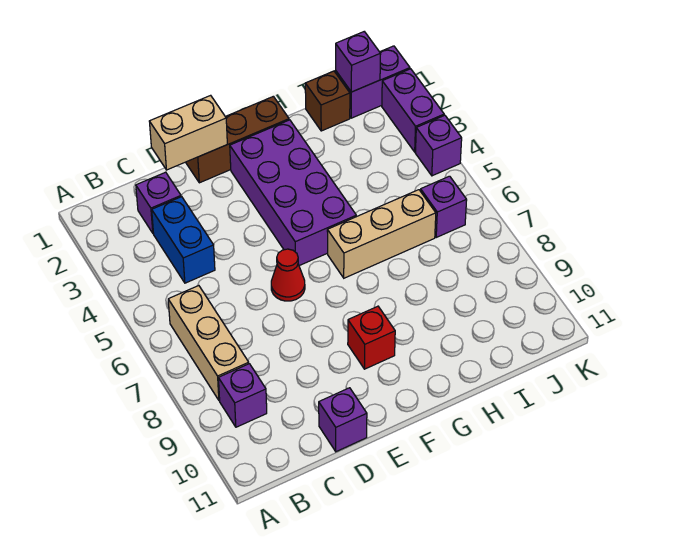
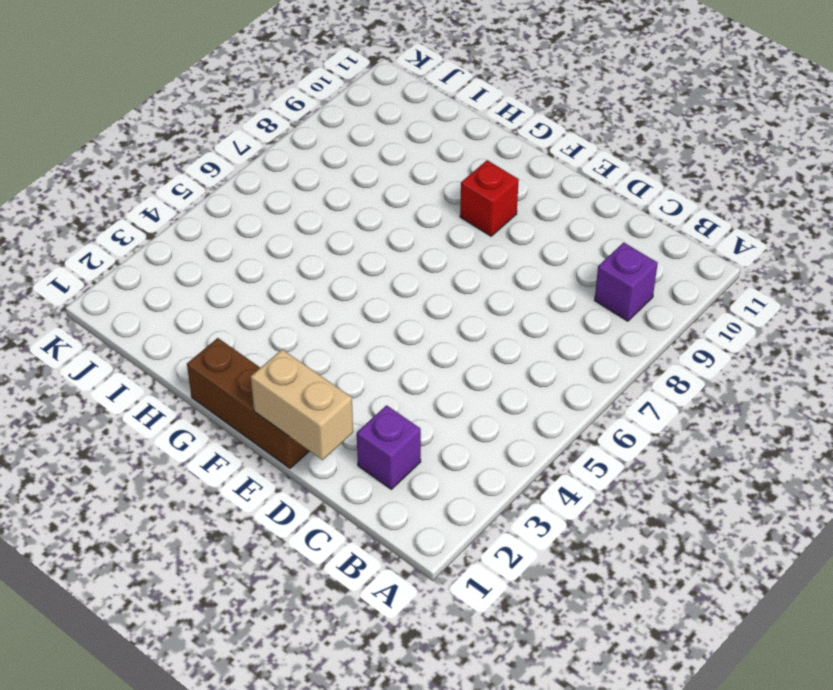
none -> tan 1x3 brick [168,286,249,401]
none -> blue 1x2 brick [152,197,215,283]
none -> purple 1x1 brick [319,388,367,452]

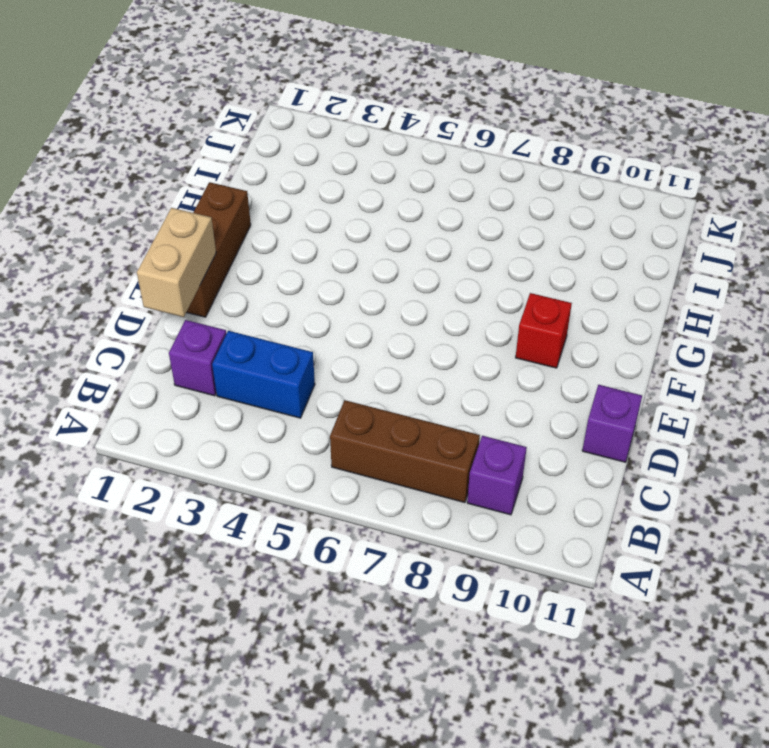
brown 1x3 brick [330,400,480,503] -> tan 1x3 brick [168,286,249,401]
none -> red 1x1 cone [271,249,305,301]
none -> purple 2x4 brick [230,120,356,266]
none -> tan 1x3 brick [327,190,436,278]

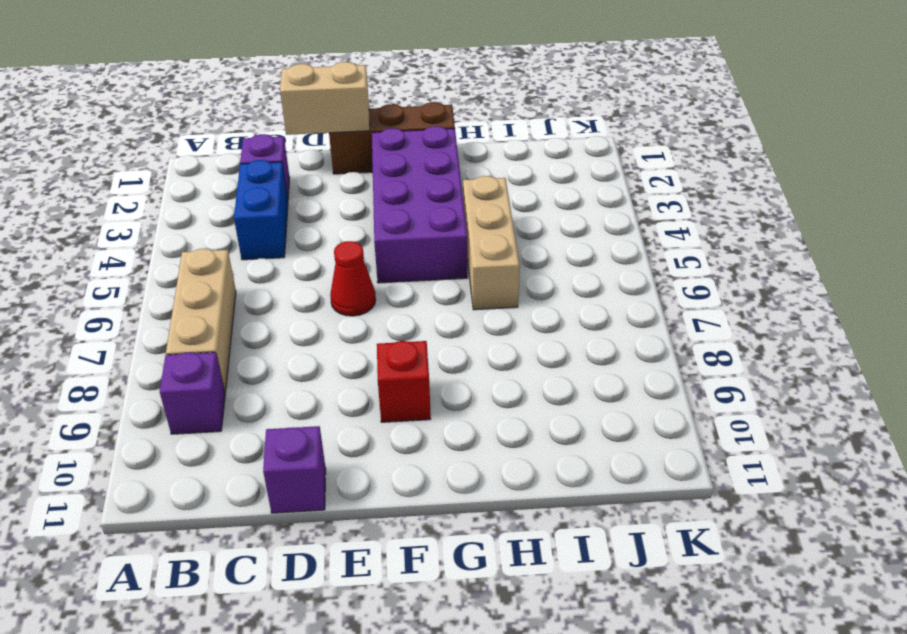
tan 1x3 brick [463,176,520,310] -> tan 1x3 brick turned to [327,190,436,278]
none -> brown 1x1 brick [305,71,350,131]
none -> purple 1x2 brick [336,46,410,118]
none -> purple 1x1 brick [421,176,467,237]

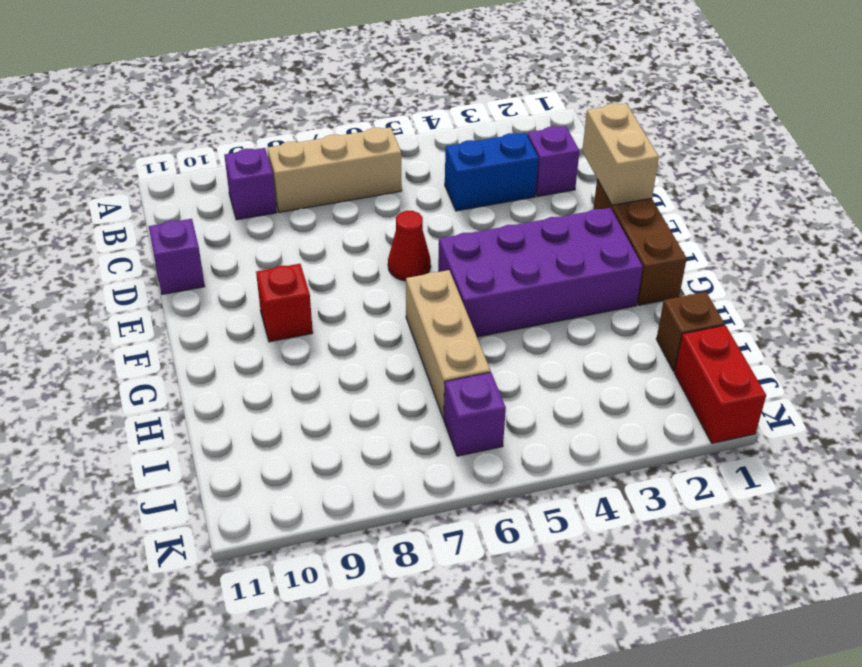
red 1x2 brick [674,325,766,443] -> purple 1x2 brick [336,46,410,118]
none -> purple 1x2 brick [382,69,444,152]
none -> purple 1x1 brick [416,115,462,176]
none -> purple 1x1 brick [336,32,381,92]

